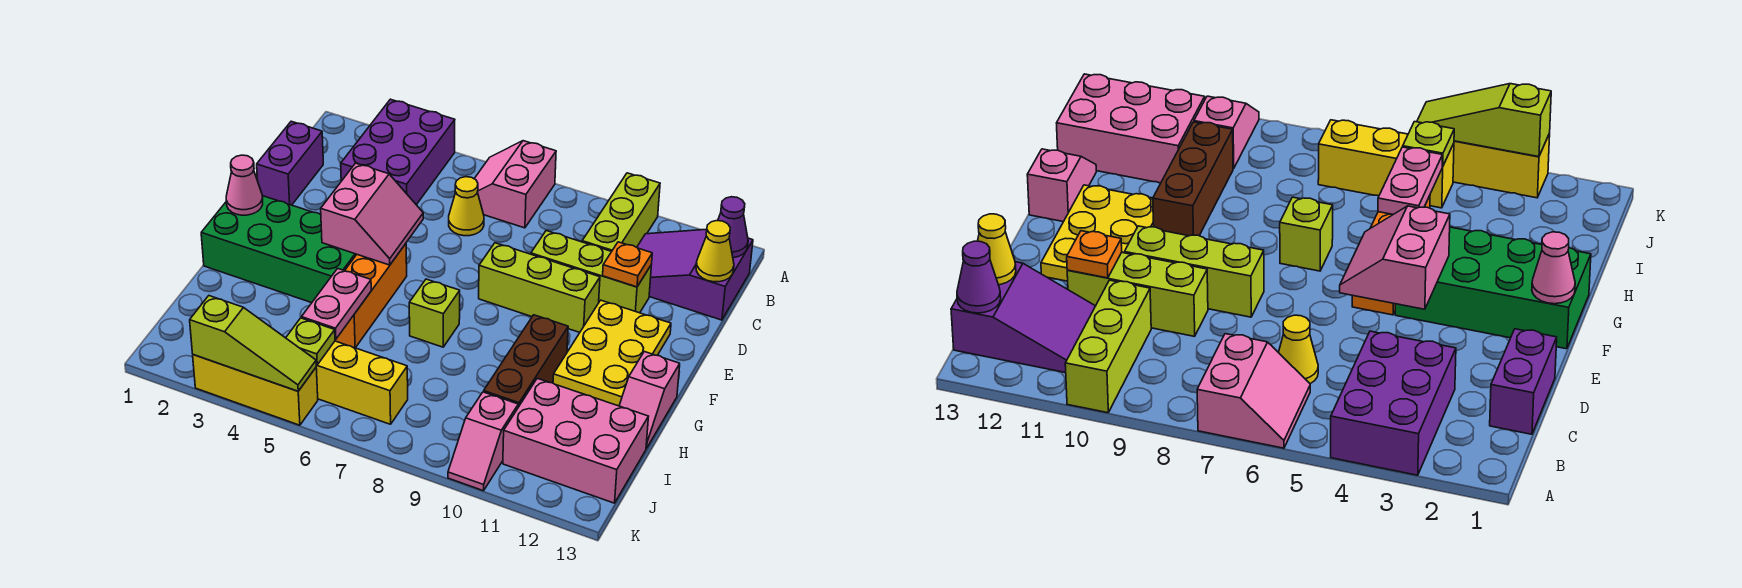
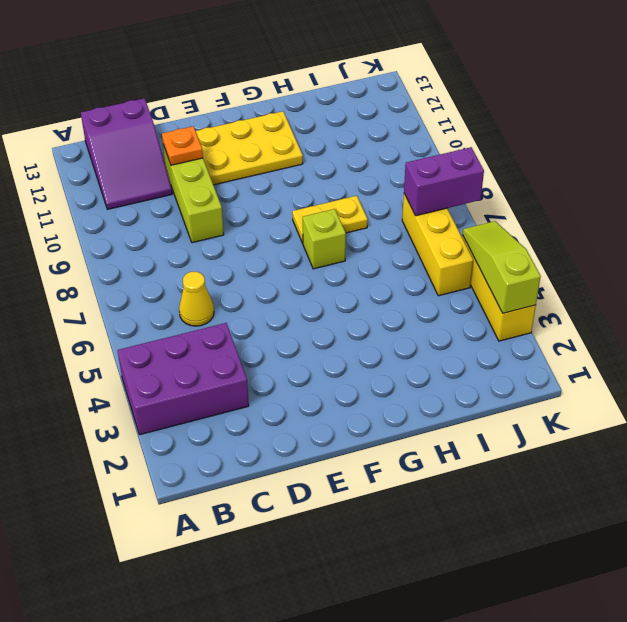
yellow 1x2 plate [292,196,368,243] -> none
purple 1x2 brick [404,147,484,216] -> purple 1x2 brick moved to [257,121,323,205]
none -> pink 2x2 slope [474,141,556,228]
none -> lime 1x3 brick [582,173,660,251]
none -> lime 1x3 brick [479,243,600,332]

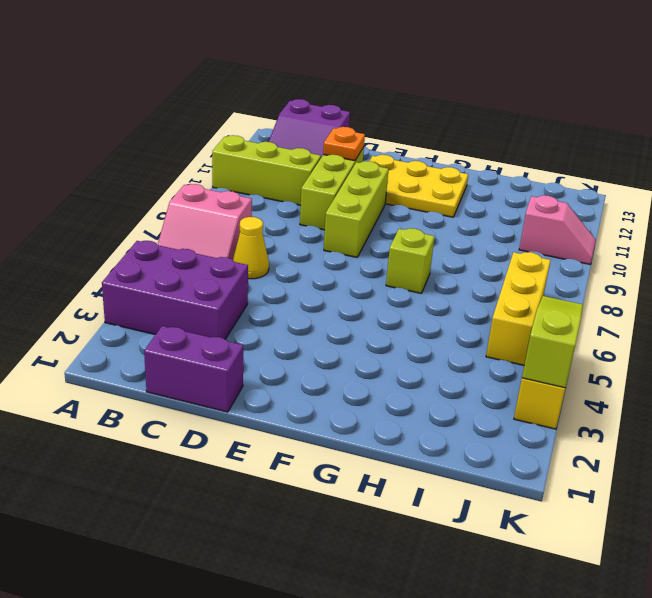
none -> green 2x4 brick [201,196,357,303]
none -> orange 1x3 brick [335,244,407,348]
none -> brown 1x3 brick [484,315,568,407]

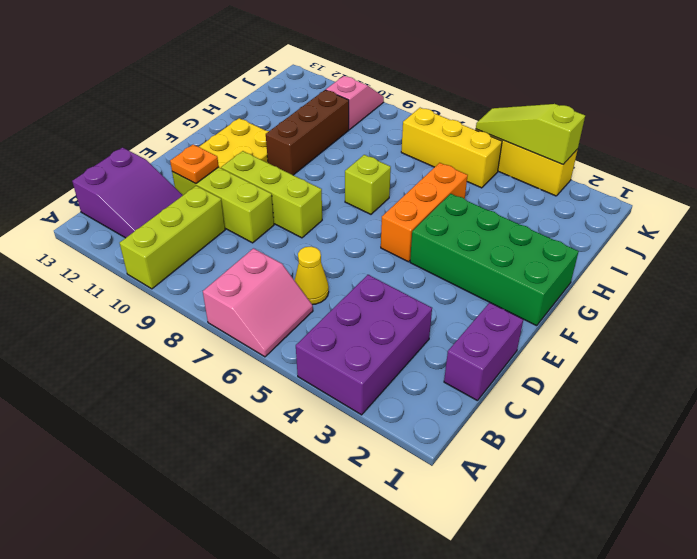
none -> pink 1x2 slope [619,352,680,448]
none -> pink 2x3 brick [503,378,649,503]
none -> purple 1x1 cone [718,197,748,258]

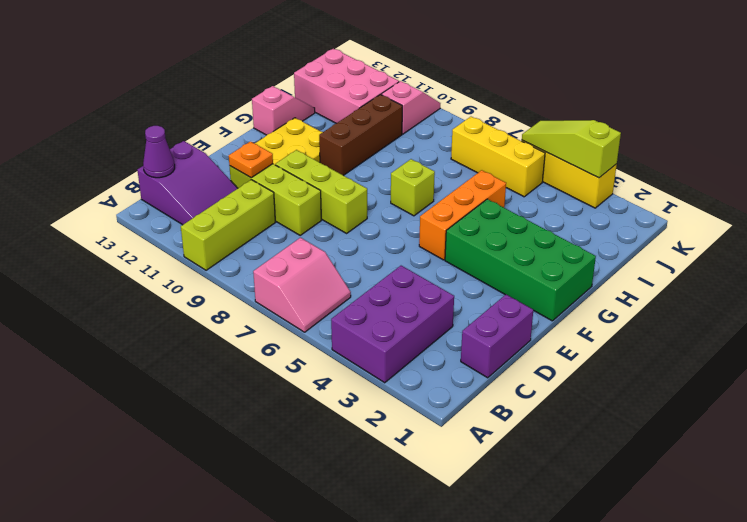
none -> yellow 1x1 cone [449,177,484,236]
none -> yellow 1x1 cone [696,221,734,282]
none -> pink 2x2 slope [321,163,423,265]

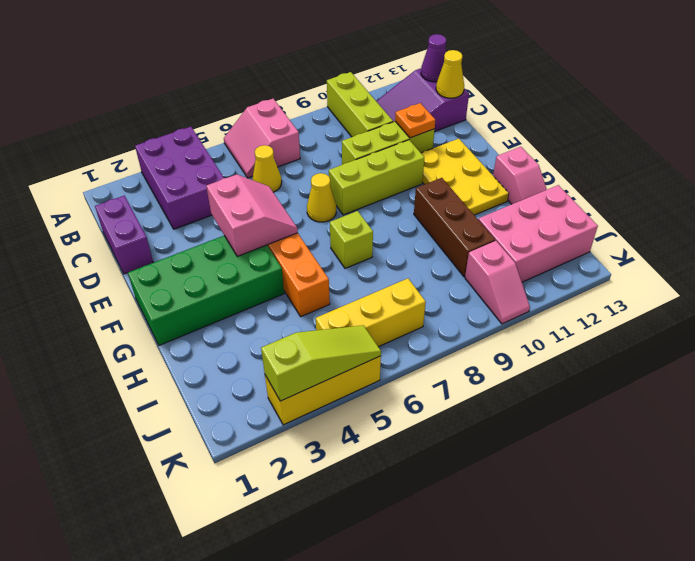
yellow 1x1 cone [307,173,336,222] -> none
none -> pink 1x1 cone [226,155,263,215]
none -> pink 1x2 plate [302,268,371,339]
none -> lime 1x1 plate [286,318,335,365]

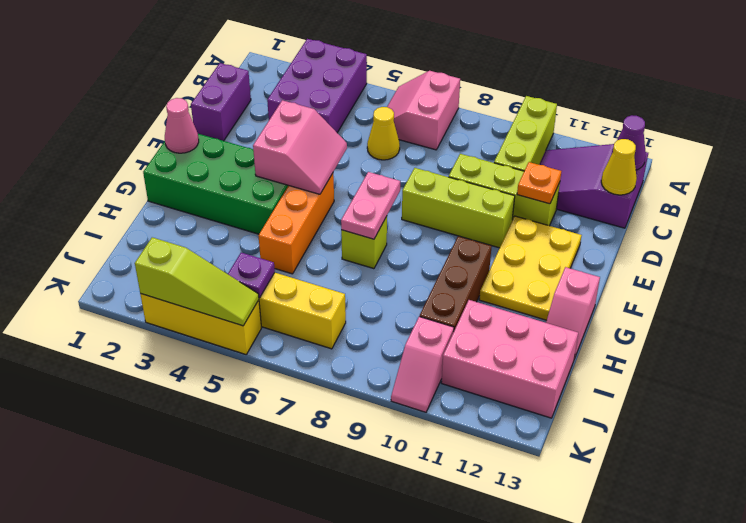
pink 1x2 plate [341,172,400,239] -> pink 1x2 plate moved to [302,268,371,339]
purple 1x1 plate [228,253,275,298] -> lime 1x1 plate [286,318,335,365]

